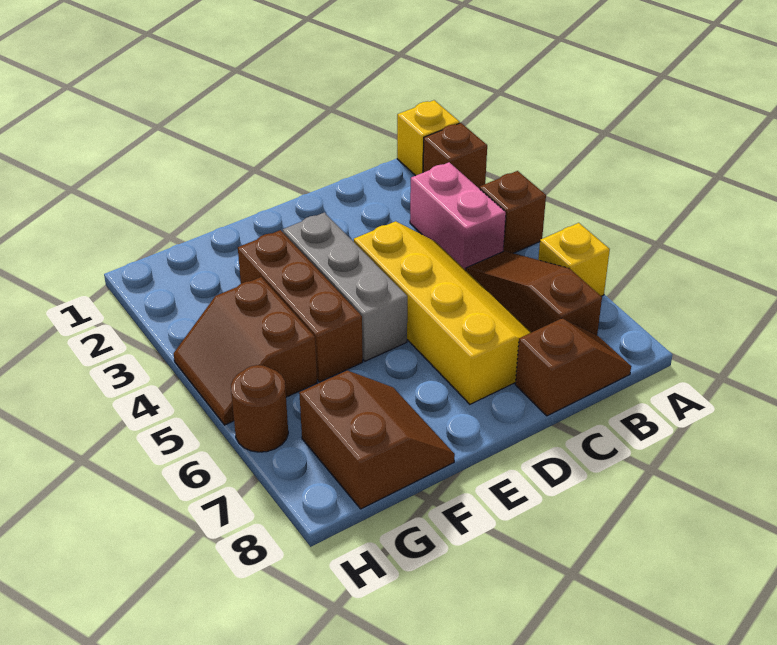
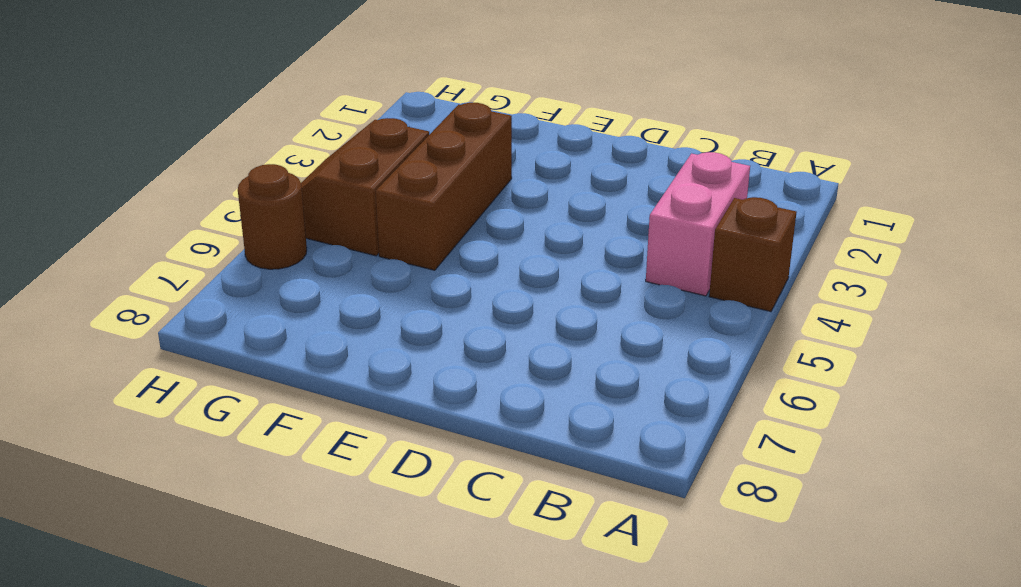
none -> yellow 1x1 brick [397,100,460,176]
none -> brown 1x1 brick [423,123,487,189]
none -> yellow 1x1 brick [538,223,610,296]

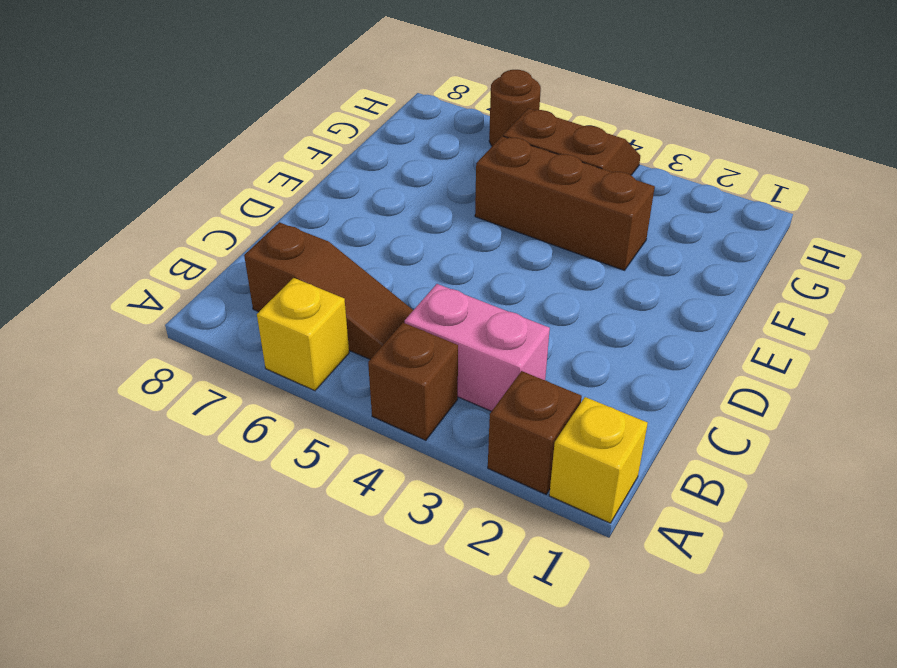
none -> brown 1x2 slope [515,318,631,416]
none -> yellow 2x4 slope [354,221,531,404]
none -> grey 1x3 brick [283,212,407,361]

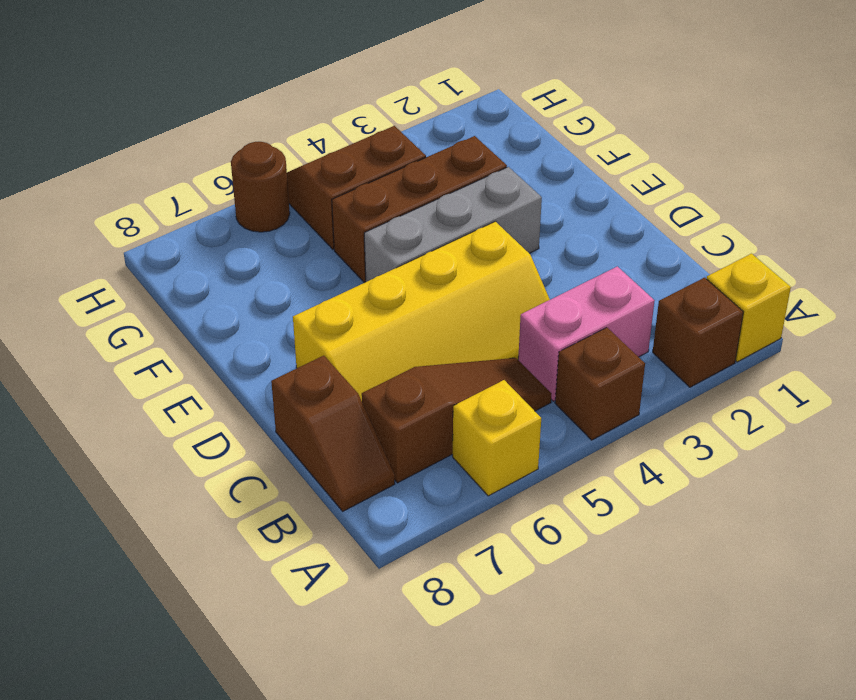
none -> brown 2x2 slope [299,371,455,509]

